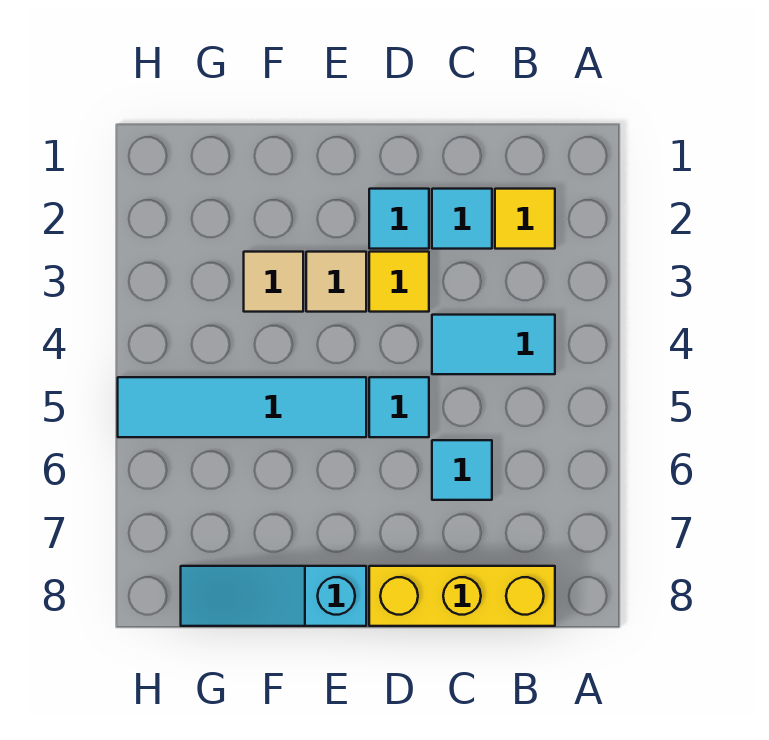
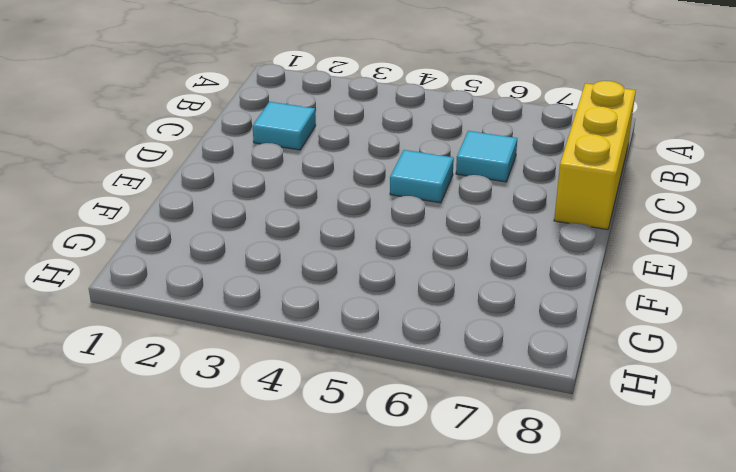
none -> yellow 1x1 tile [495,189,555,249]
none -> cyan 1x2 tile [432,315,555,374]
none -> cyan 1x1 tile [369,189,429,249]

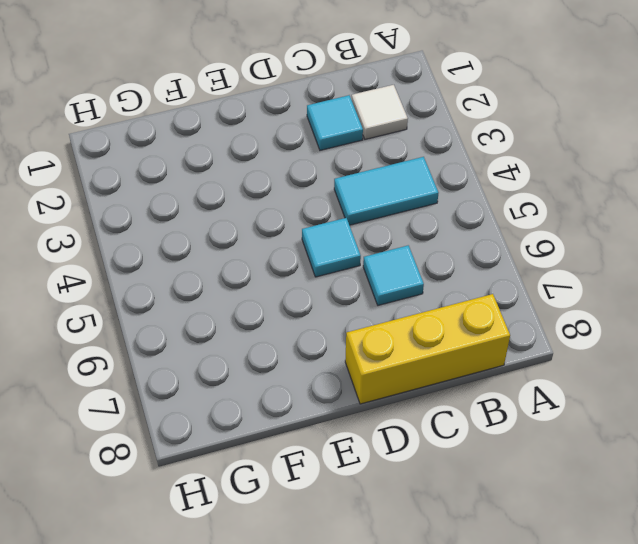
white 1x1 tile [352,85,408,139] -> yellow 1x1 tile [495,189,555,249]
none -> cyan 1x1 tile [369,189,429,249]
none -> yellow 1x1 tile [369,252,429,312]
none -> tan 1x1 tile [306,252,366,312]

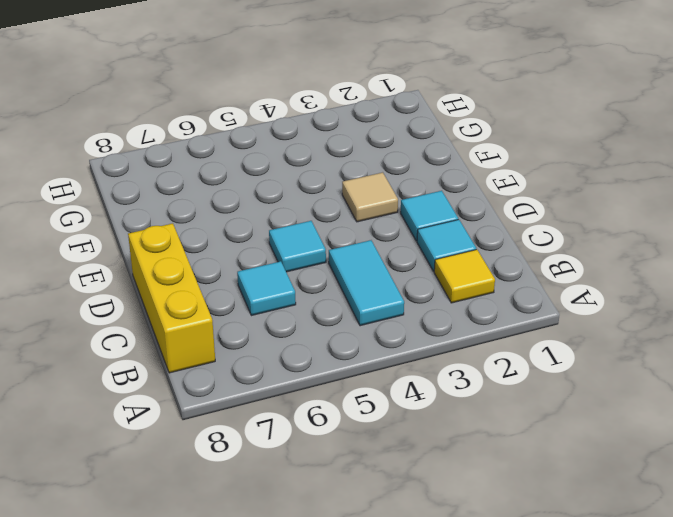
none -> yellow 1x1 tile [369,252,429,312]
none -> cyan 1x4 tile [118,377,366,437]
none -> cyan 1x3 slope [181,566,366,626]

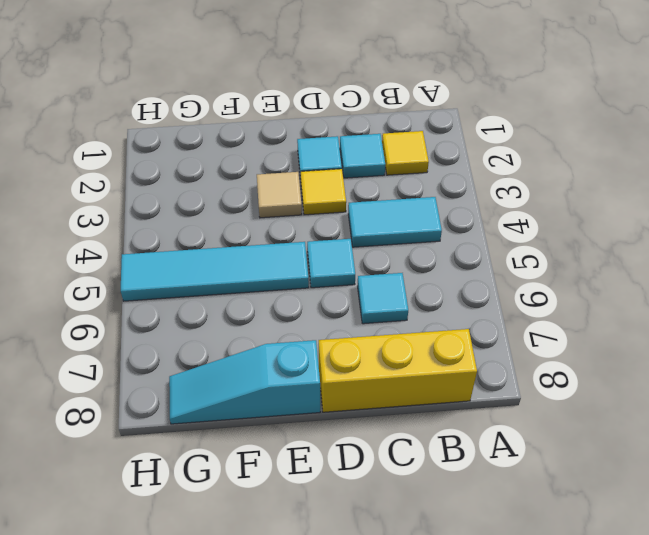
none -> tan 1x1 tile [244,252,303,312]

